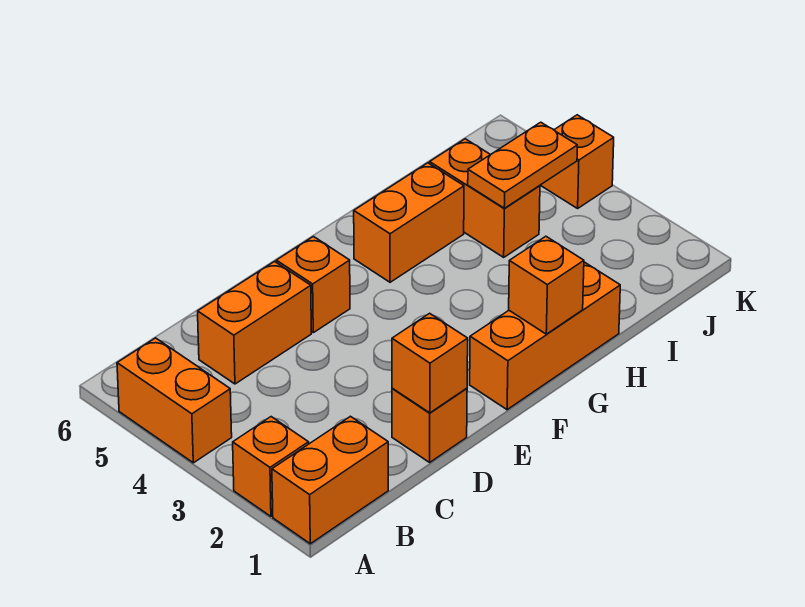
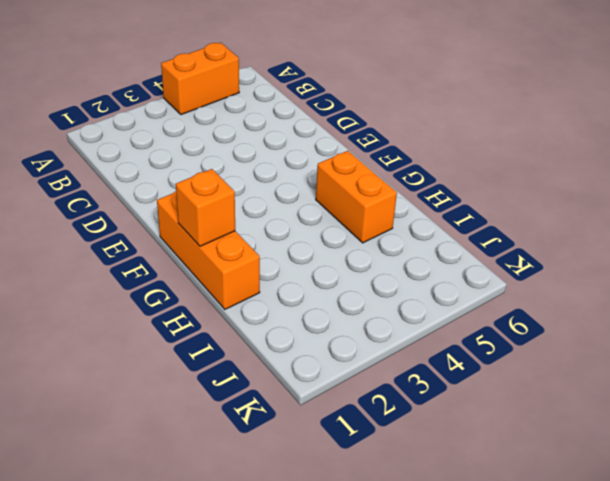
none -> orange 1x2 brick [272,416,388,544]
none -> orange 1x1 brick [233,417,309,516]
none -> orange 1x2 brick [198,262,311,384]

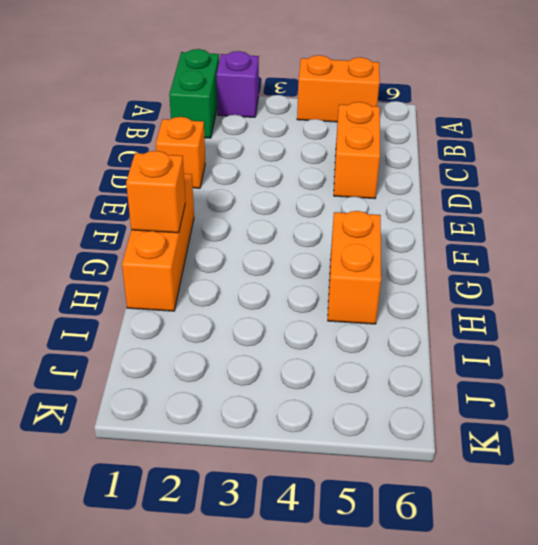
green 1x2 brick [169,49,219,138] -> orange 1x2 brick [272,416,388,544]
purple 1x1 brick [216,51,259,117] -> orange 1x1 brick [233,417,309,516]
none -> orange 1x1 brick [276,237,350,333]
none -> orange 1x2 brick [430,139,540,257]
none -> orange 1x1 brick [541,115,614,208]

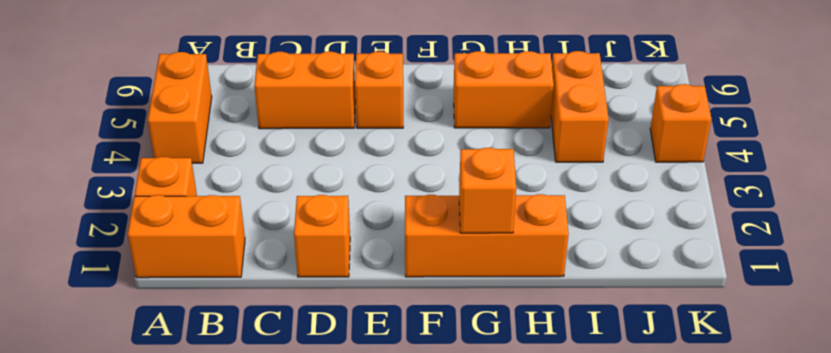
none -> orange 1x1 brick [392,313,468,413]
none -> orange 1x2 plate [468,122,577,208]

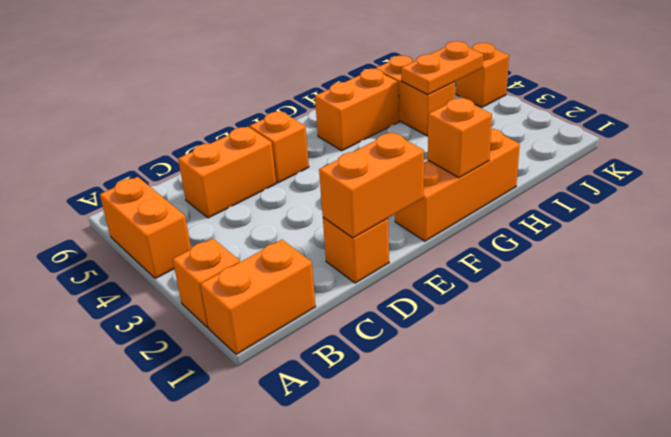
orange 1x2 brick [319,132,424,238] -> orange 1x1 brick [392,313,468,413]

